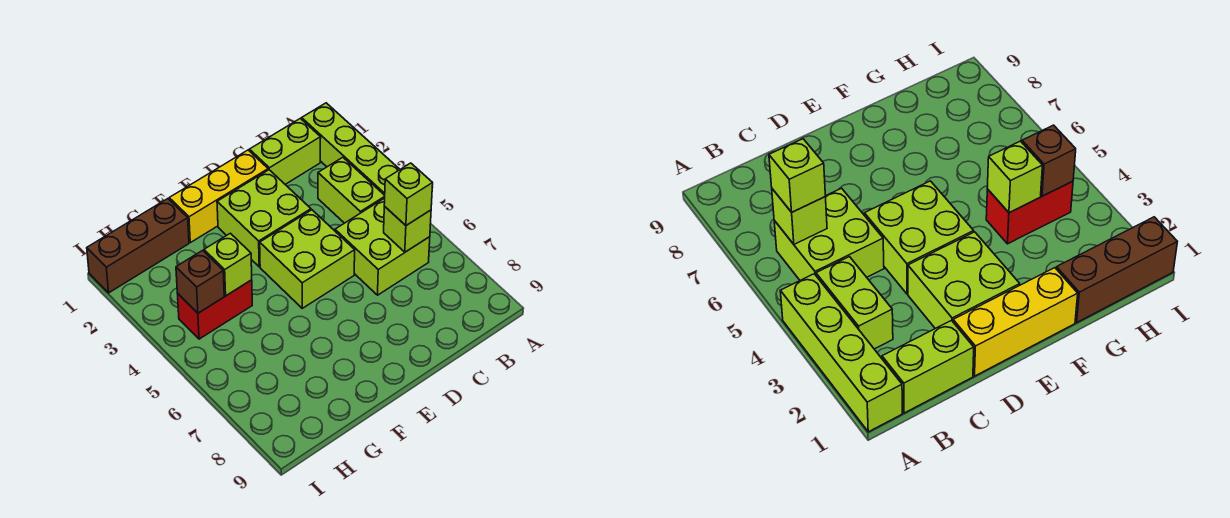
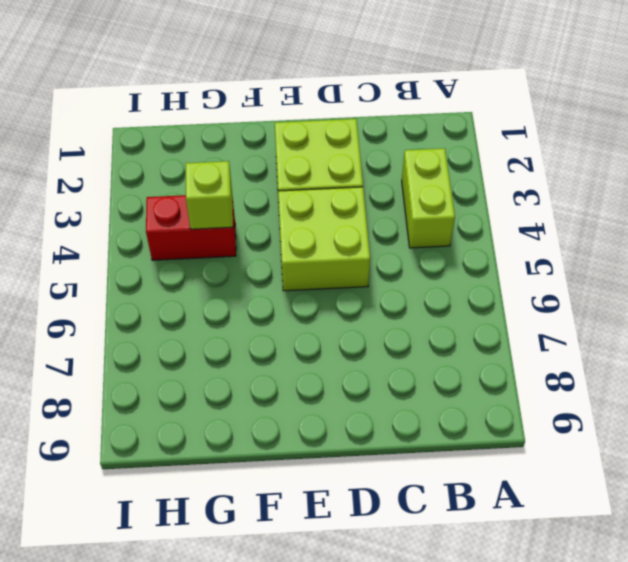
none -> lime 1x4 brick [302,103,400,195]
none -> lime 1x2 brick [249,118,321,184]
none -> lime 2x2 brick [335,198,430,295]

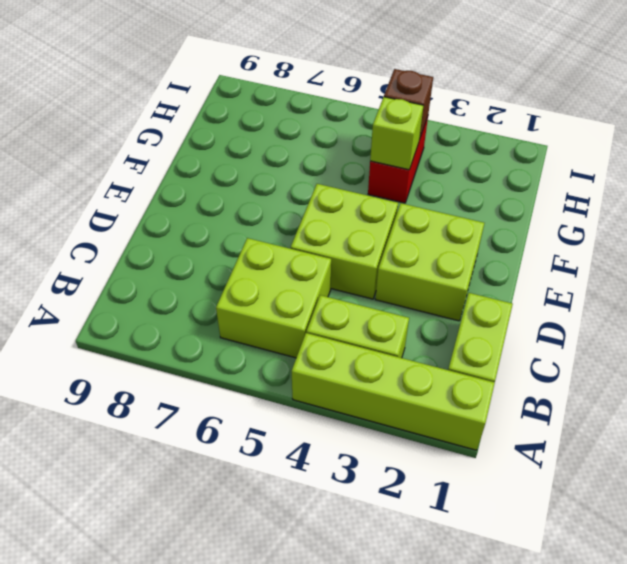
none -> yellow 1x3 brick [169,150,268,243]
none -> brown 1x3 brick [87,199,189,293]
none -> lime 1x1 brick [384,207,431,252]

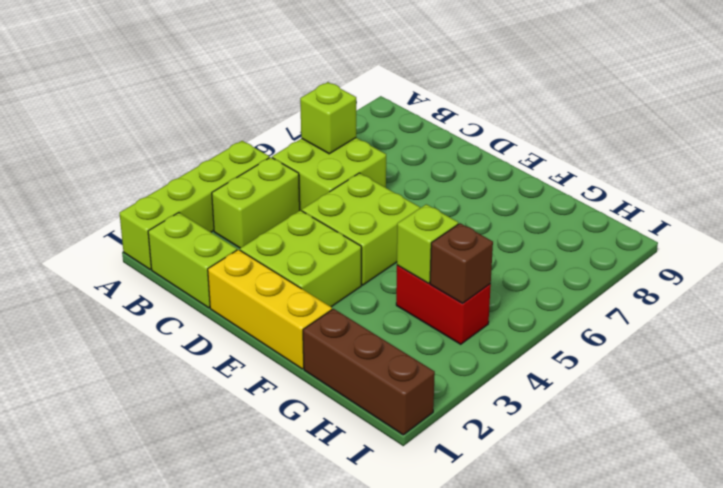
none -> lime 1x1 brick [384,163,433,225]

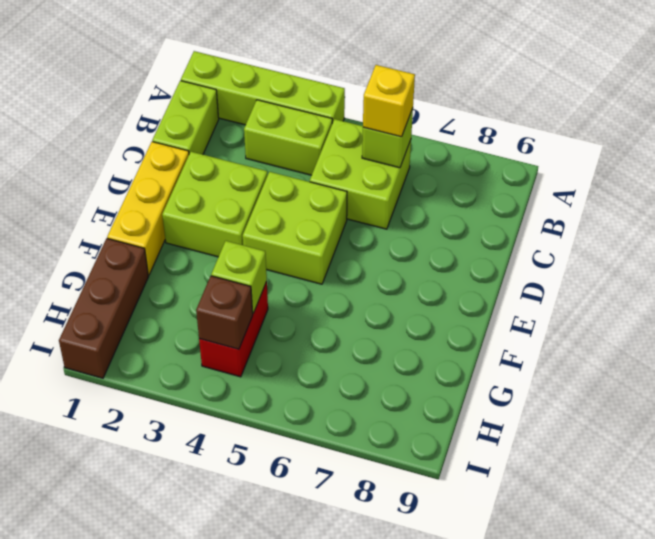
yellow 1x1 brick [363,65,415,137] -> lime 1x1 brick [384,163,433,225]

